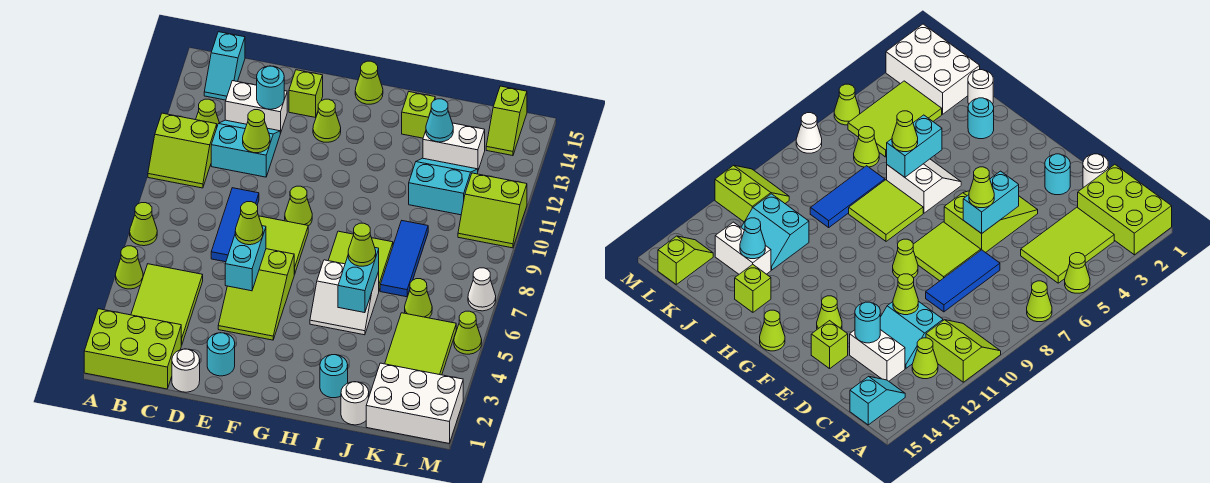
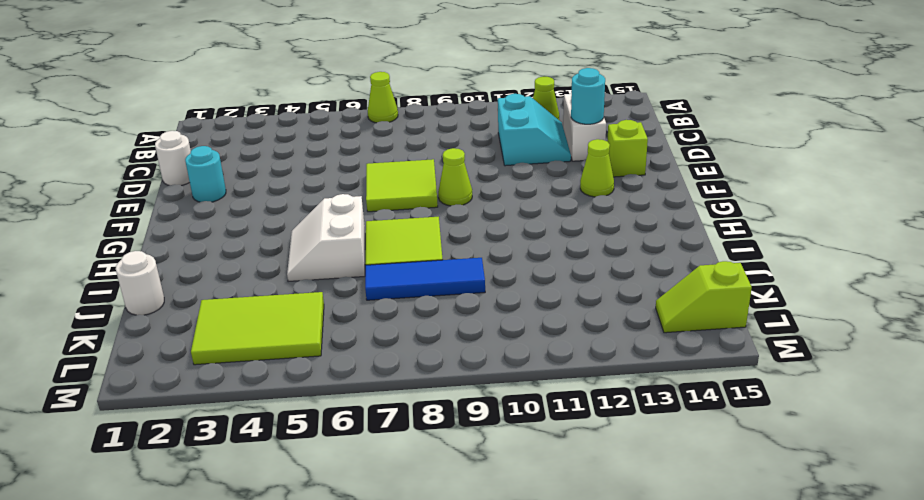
none -> lime 2x3 brick [84,309,181,389]
none -> lime 1x1 cone [116,246,143,289]
none -> lime 2x2 slope [148,113,217,188]
none -> lime 2x3 tile [131,264,203,345]

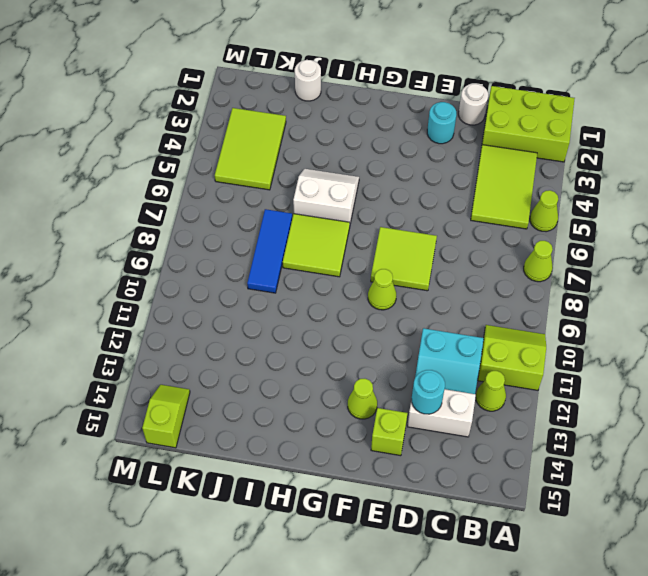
none -> cyan 1x2 slope [204,32,245,100]
none -> blue 1x3 tile [211,188,259,262]
none -> lime 2x3 slope [218,249,294,340]
none -> lime 1x1 cone [355,61,383,104]

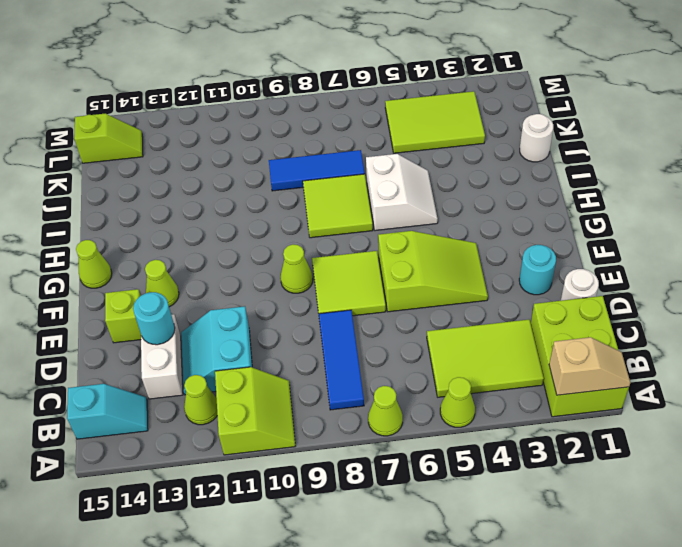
tan 1x2 slope [549,337,630,395] -> none
blue 1x3 tile [319,310,364,410] -> blue 1x3 tile turned to [211,188,259,262]
none -> cyan 1x1 round brick [320,355,348,398]
none -> lime 1x1 brick [402,92,435,138]
none -> cyan 2x2 slope [409,158,478,215]
none -> white 1x2 brick [423,123,485,170]

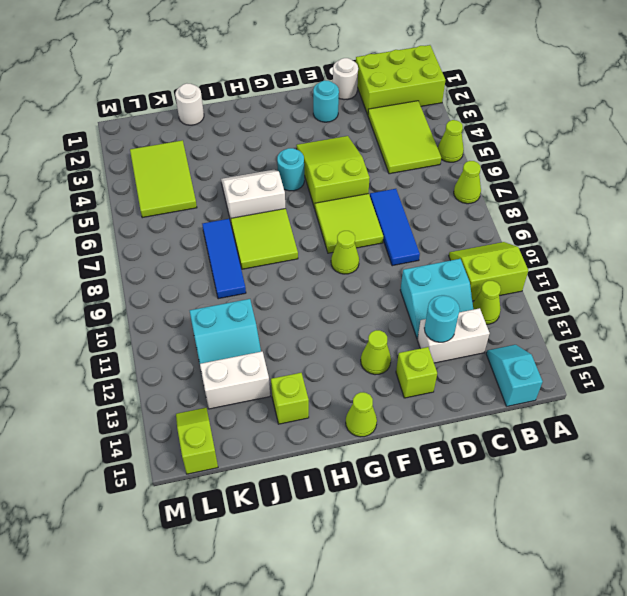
cyan 1x1 round brick [277,148,304,191] -> cyan 1x1 round brick moved to [320,355,348,398]
none -> white 2x3 brick [366,363,463,443]
none -> lime 1x1 cone [405,279,432,318]
none -> lime 2x2 slope [458,173,527,248]
none -> lime 1x1 cone [454,311,482,354]

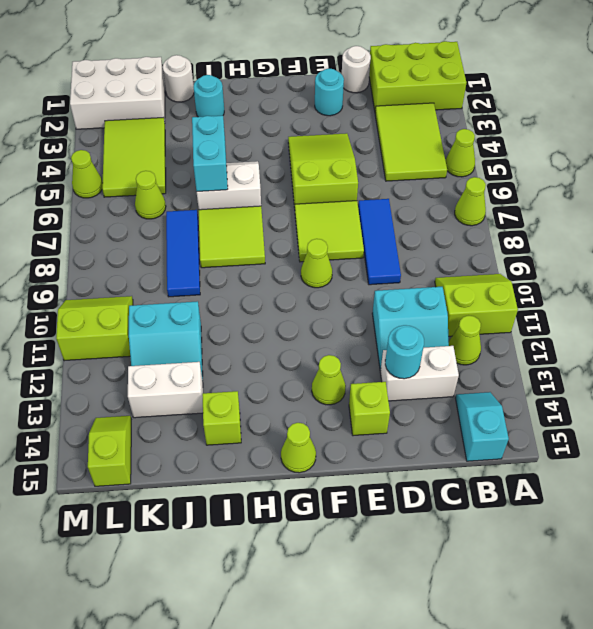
none -> white 1x1 cone [468,268,496,311]
none -> lime 1x1 cone [243,110,270,153]
none -> cyan 1x2 brick [225,226,266,291]
none -> cyan 1x1 cone [426,99,453,142]

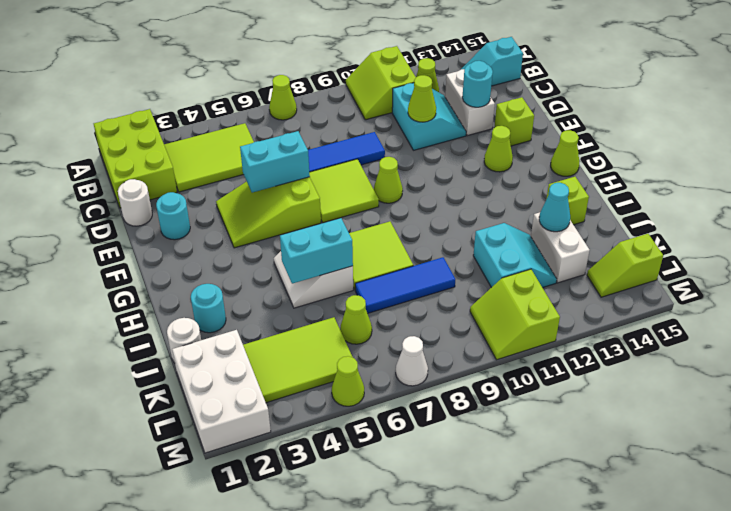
none -> lime 1x1 cone [116,246,143,289]
none -> lime 1x1 cone [235,202,263,245]
none -> lime 1x1 cone [348,223,376,266]

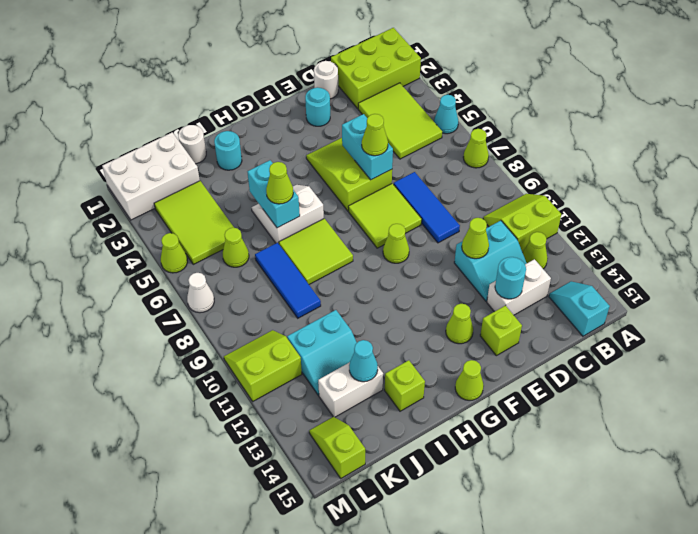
cyan 1x1 cone [434,95,459,134] -> lime 1x1 cone [116,246,143,289]

